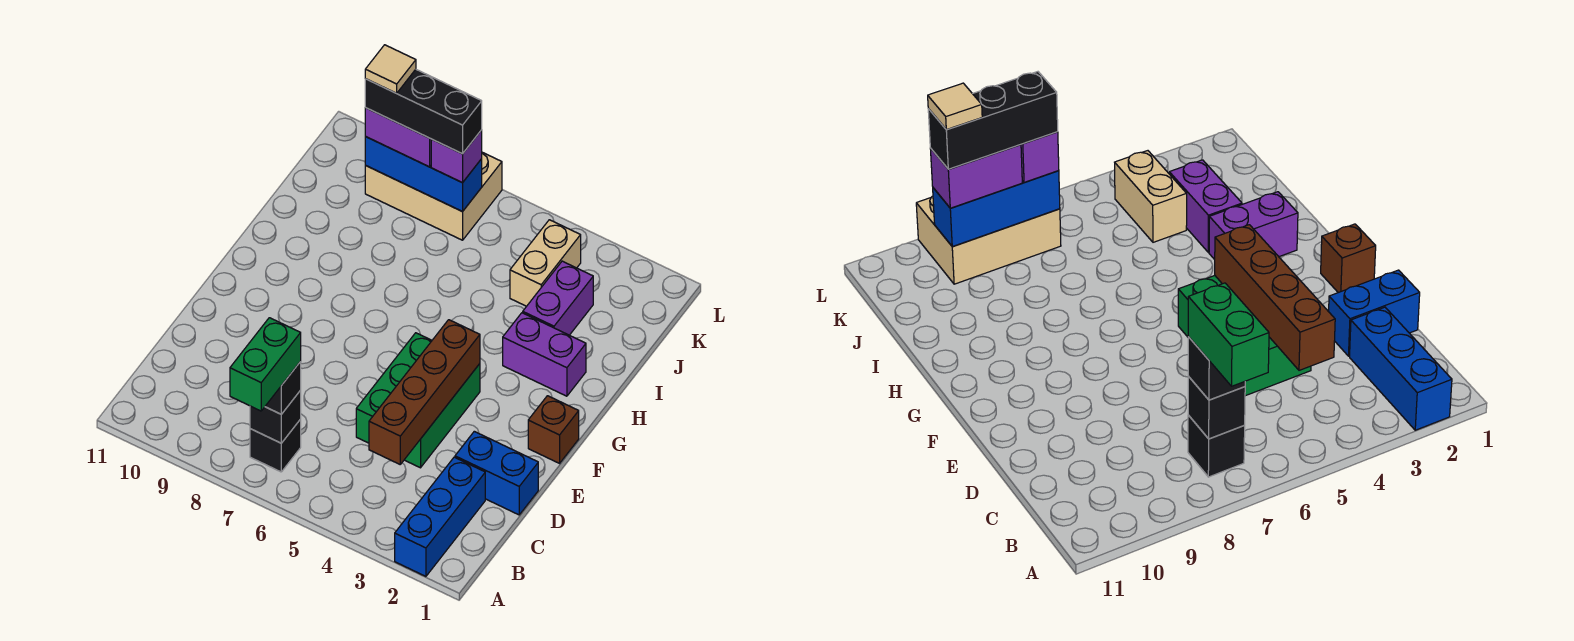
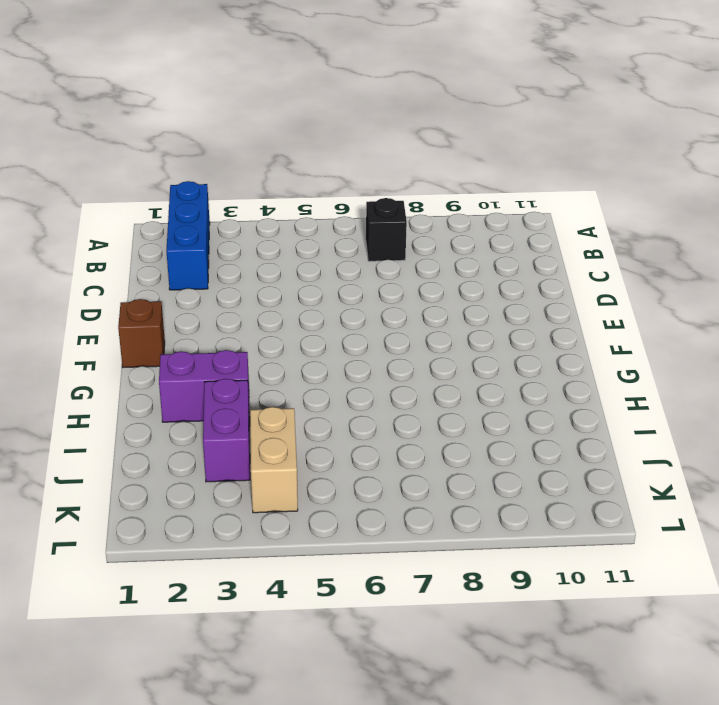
none -> blue 1x2 brick [455,431,538,515]
none -> green 2x3 brick [356,333,480,468]
none -> tan 2x3 brick [365,152,502,240]

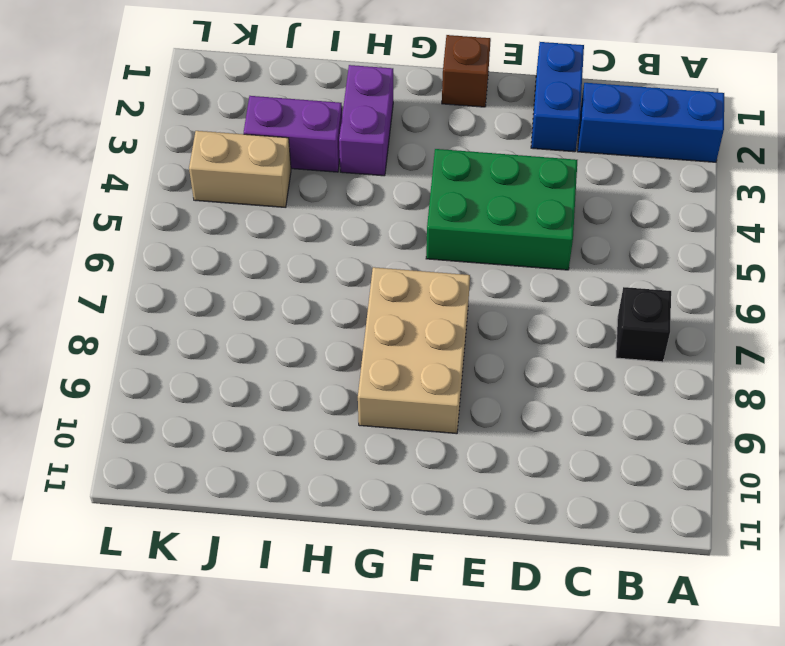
tan 2x3 brick [358,267,470,434] -> tan 2x3 brick moved to [365,152,502,240]
none -> black 1x1 brick [250,391,301,443]
none -> brown 1x4 brick [369,320,480,464]
none -> blue 1x3 brick [365,137,482,212]

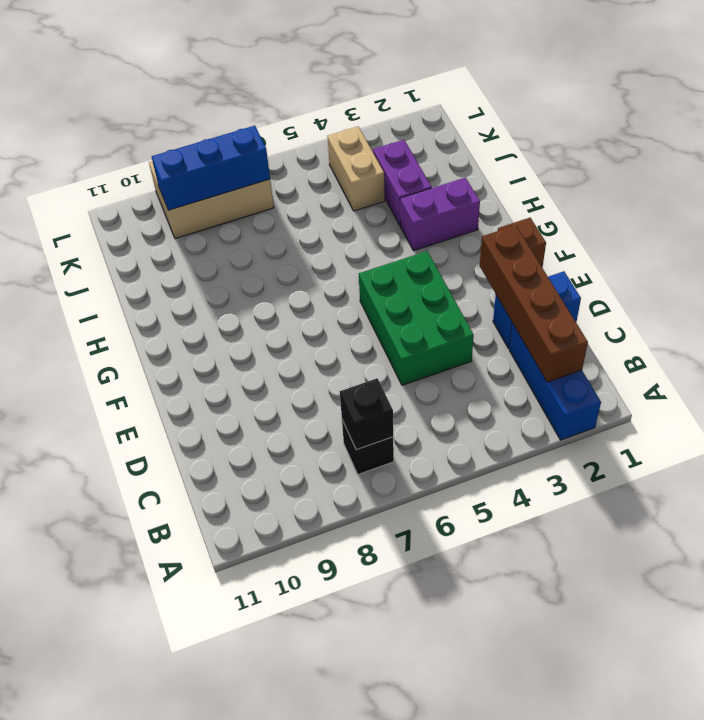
brown 1x4 brick [480,225,588,382] -> brown 1x4 brick moved to [369,320,480,464]
none -> black 1x1 brick [265,362,301,414]
none -> purple 1x1 brick [431,130,482,183]
none -> purple 1x2 brick [365,108,431,167]

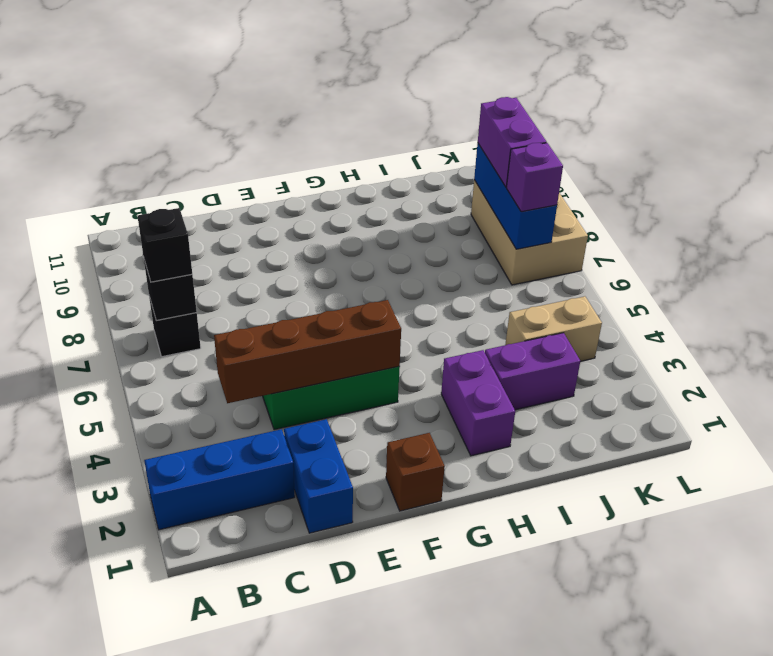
none -> green 1x2 brick [230,318,301,411]
none -> black 1x3 brick [365,69,482,154]
none -> tan 1x1 tile [365,45,416,93]

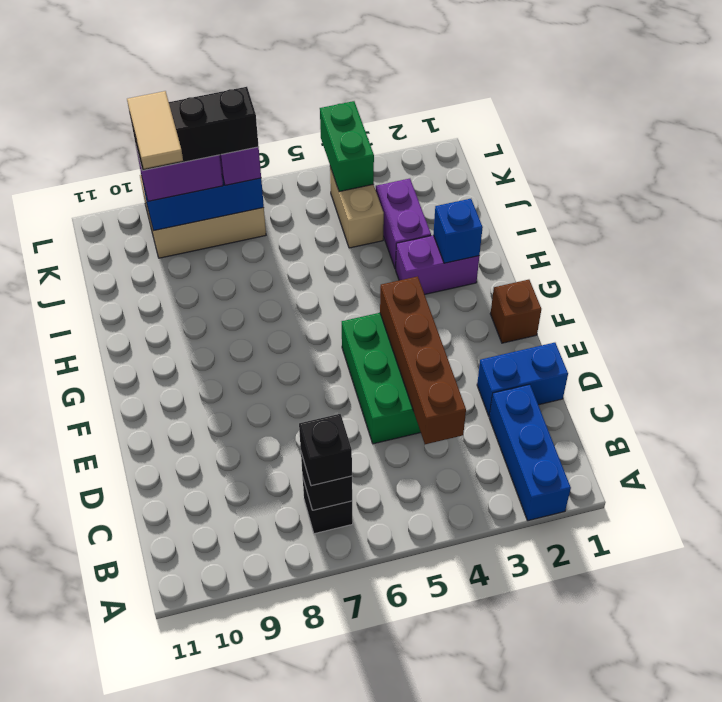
blue 1x1 brick [433,199,483,263] -> none
tan 1x2 tile [127,91,183,169] -> tan 1x1 tile [365,45,416,93]
green 1x2 brick [320,101,374,192] -> green 1x2 brick moved to [230,318,301,411]

